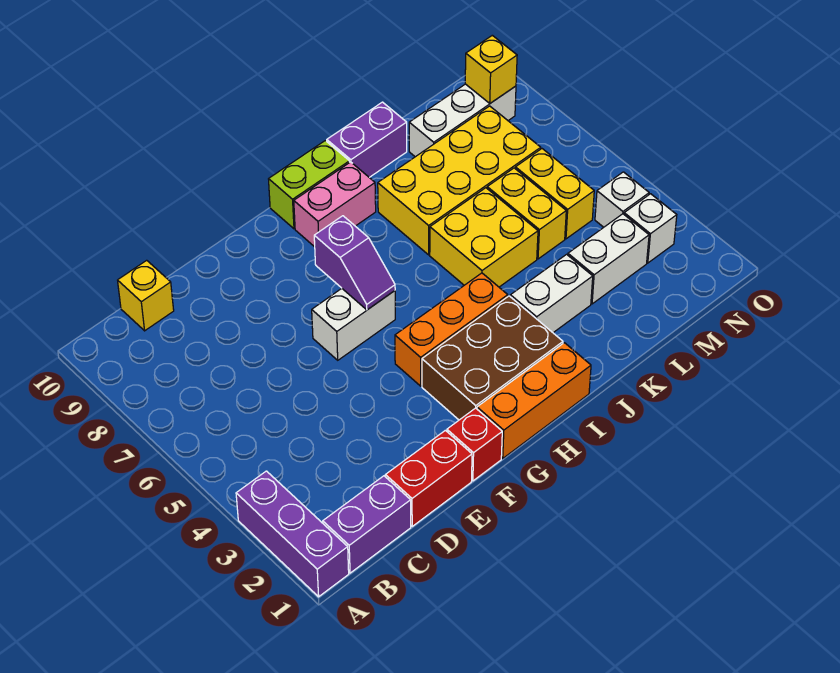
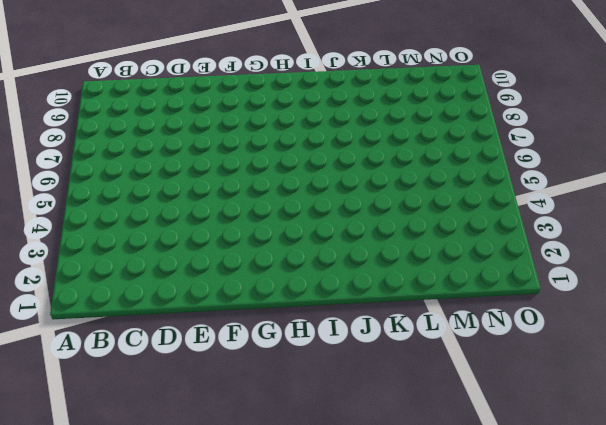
none -> purple 1x3 brick [236,471,349,597]
none -> purple 1x2 brick [323,476,411,573]
none -> yellow 1x1 brick [118,260,174,331]

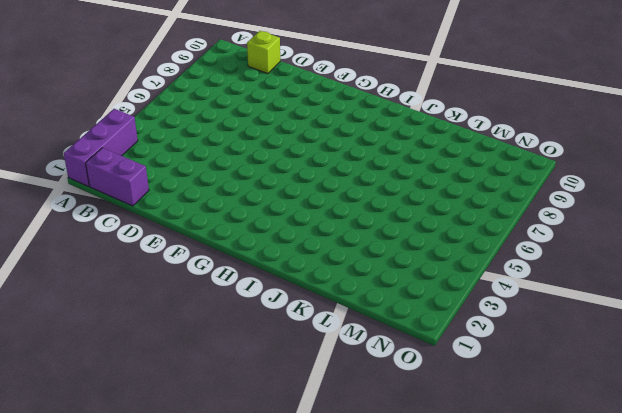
lime 1x1 brick [247,31,280,74] -> yellow 1x1 brick [118,260,174,331]
none -> red 1x2 brick [386,430,472,526]
none -> red 1x1 brick [447,408,502,481]
none -> white 1x2 brick [312,289,395,360]

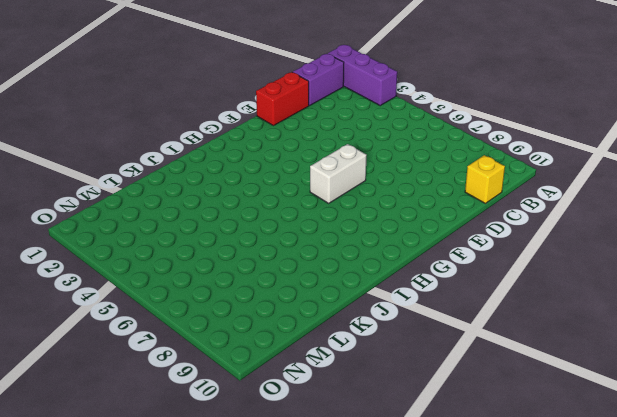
none -> red 1x1 brick [447,408,502,481]
none -> orange 1x3 brick [477,343,591,458]
none -> brown 2x3 brick [422,296,563,420]

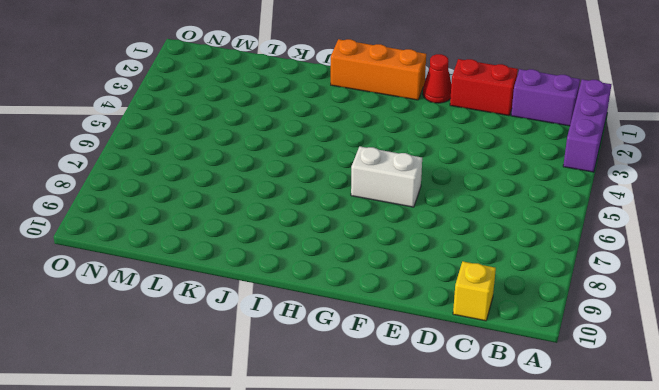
red 1x1 cone [423,54,451,103] -> red 1x1 brick [447,408,502,481]
none -> brown 2x3 brick [422,296,563,420]
none -> orange 1x3 brick [395,273,508,386]
none -> pink 1x2 brick [294,162,376,247]

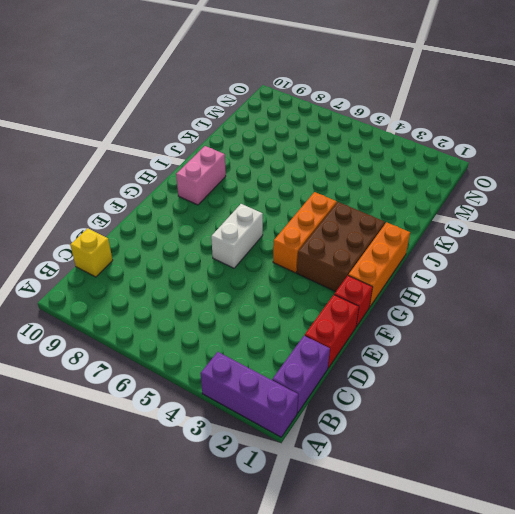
none -> lime 1x2 brick [269,141,350,229]
none -> white 1x2 brick [510,254,593,333]
none -> yellow 2x2 brick [430,188,538,287]

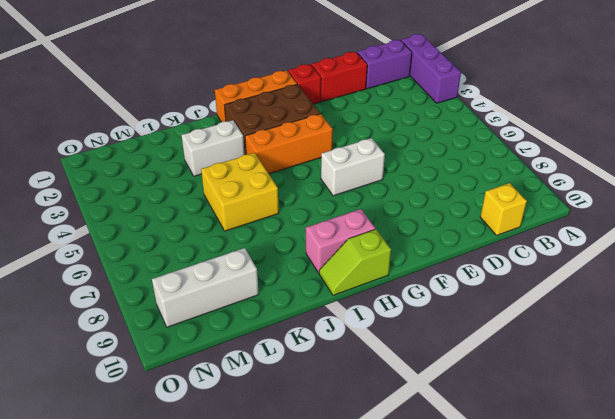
lime 1x2 slope [319,229,391,295] -> lime 1x2 brick [269,141,350,229]
none -> yellow 2x4 brick [378,106,541,255]
none -> purple 1x2 brick [327,102,407,177]
none -> white 1x2 brick [568,214,649,304]

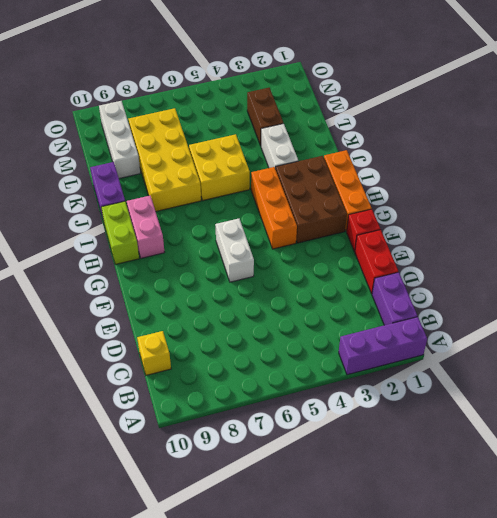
brown 1x2 brick [247,88,283,146] -> white 1x2 brick [568,214,649,304]
none -> yellow 1x2 brick [487,168,566,259]
none -> yellow 1x2 brick [515,149,594,239]
none -> white 1x1 brick [624,194,677,263]

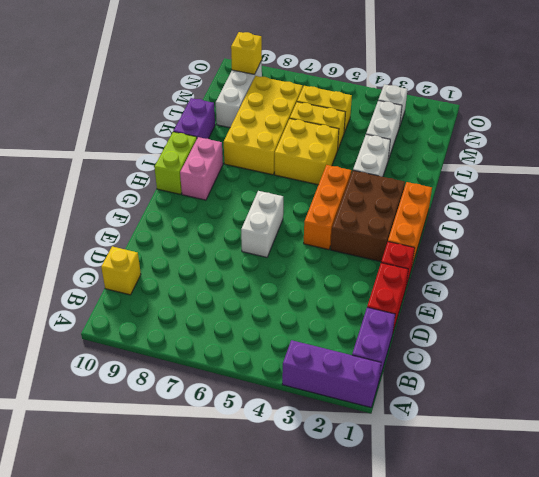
none -> white 1x1 brick [595,172,649,227]
none -> purple 1x2 slope [314,216,395,310]

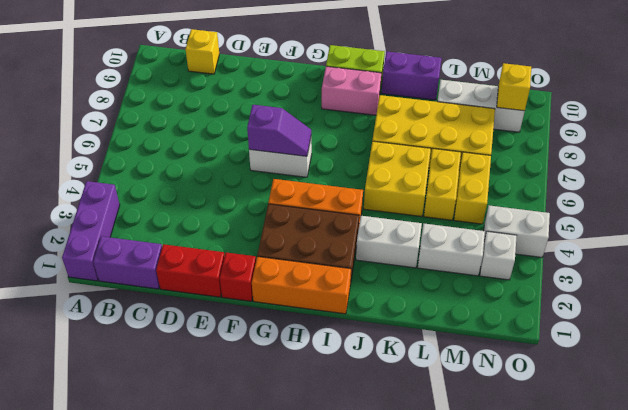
purple 1x2 slope [247,105,311,156] -> purple 1x2 slope turned to [314,216,395,310]
white 1x2 brick [484,205,550,257] -> white 1x1 brick [595,172,649,227]

